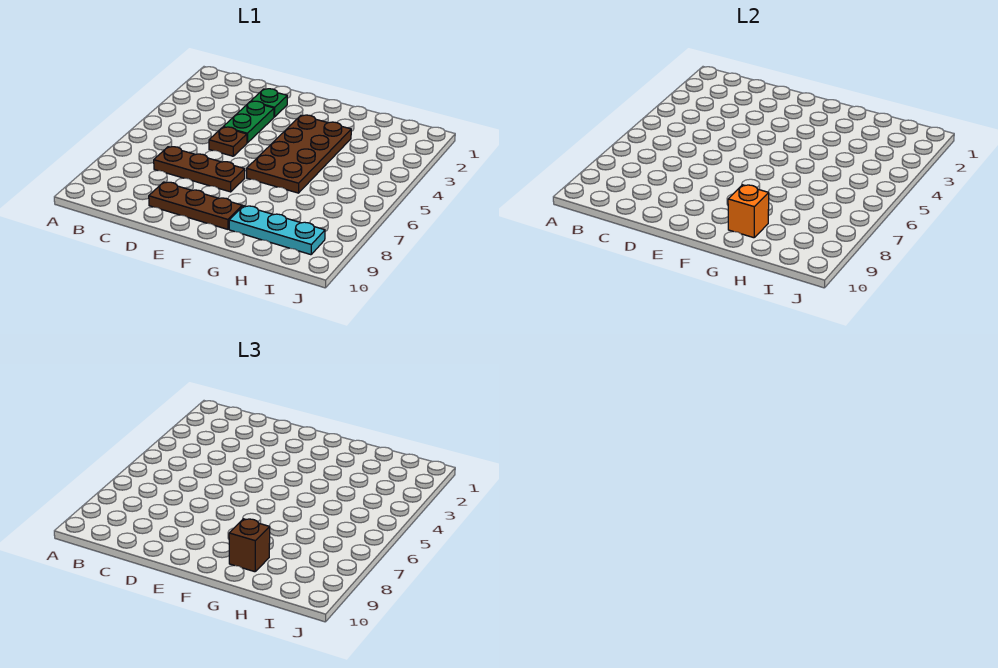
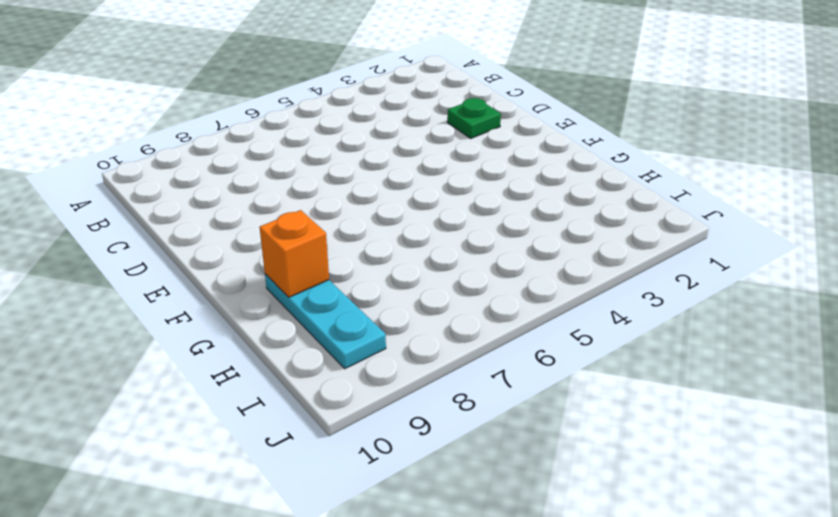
none -> brown 1x3 plate [154,147,245,192]
none -> green 1x2 plate [223,101,274,143]

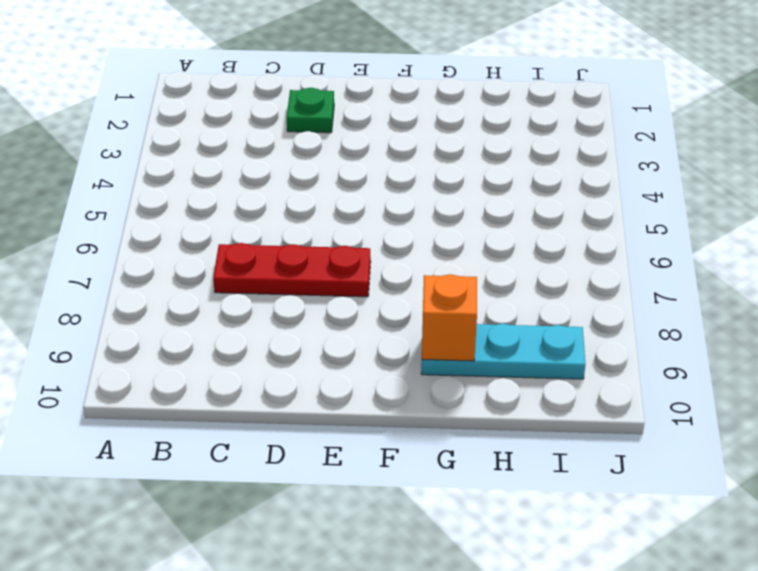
red 1x3 plate [213,243,371,297] -> brown 1x3 plate [154,147,245,192]
none -> green 1x2 plate [223,101,274,143]
none -> brown 1x1 plate [209,127,247,156]

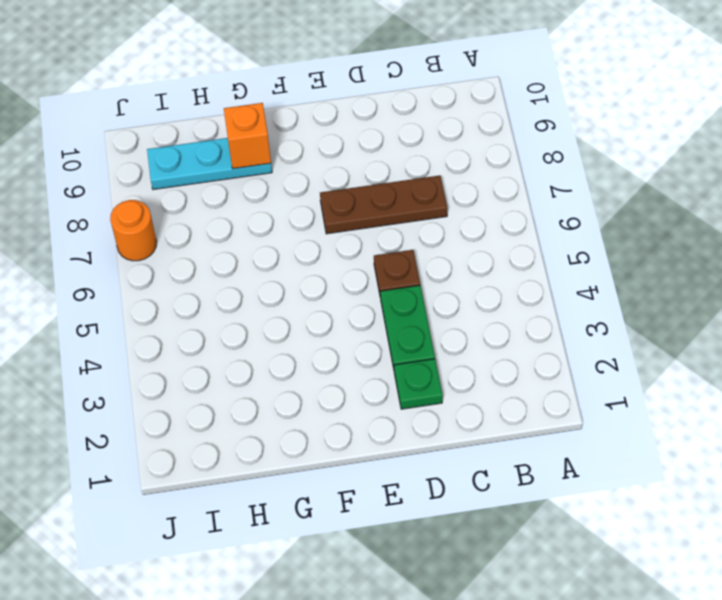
orange 1x1 round brick [110,200,157,261] -> none
none -> brown 1x3 plate [149,182,242,229]
none -> brown 2x4 plate [247,115,351,193]

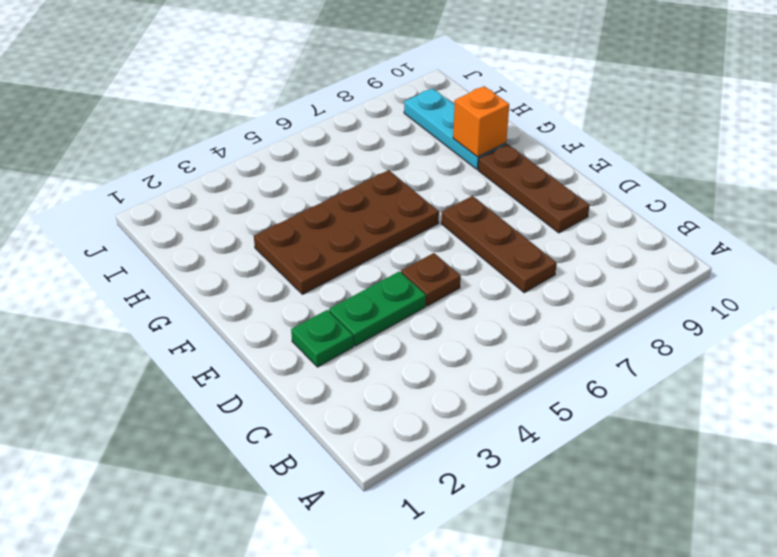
none -> brown 1x1 brick [229,519,270,572]

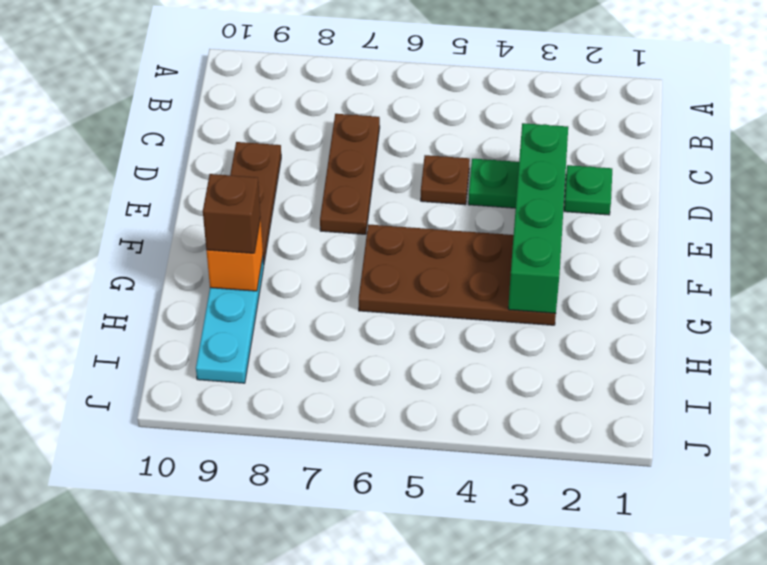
green 1x4 brick [508,123,568,313] -> none

